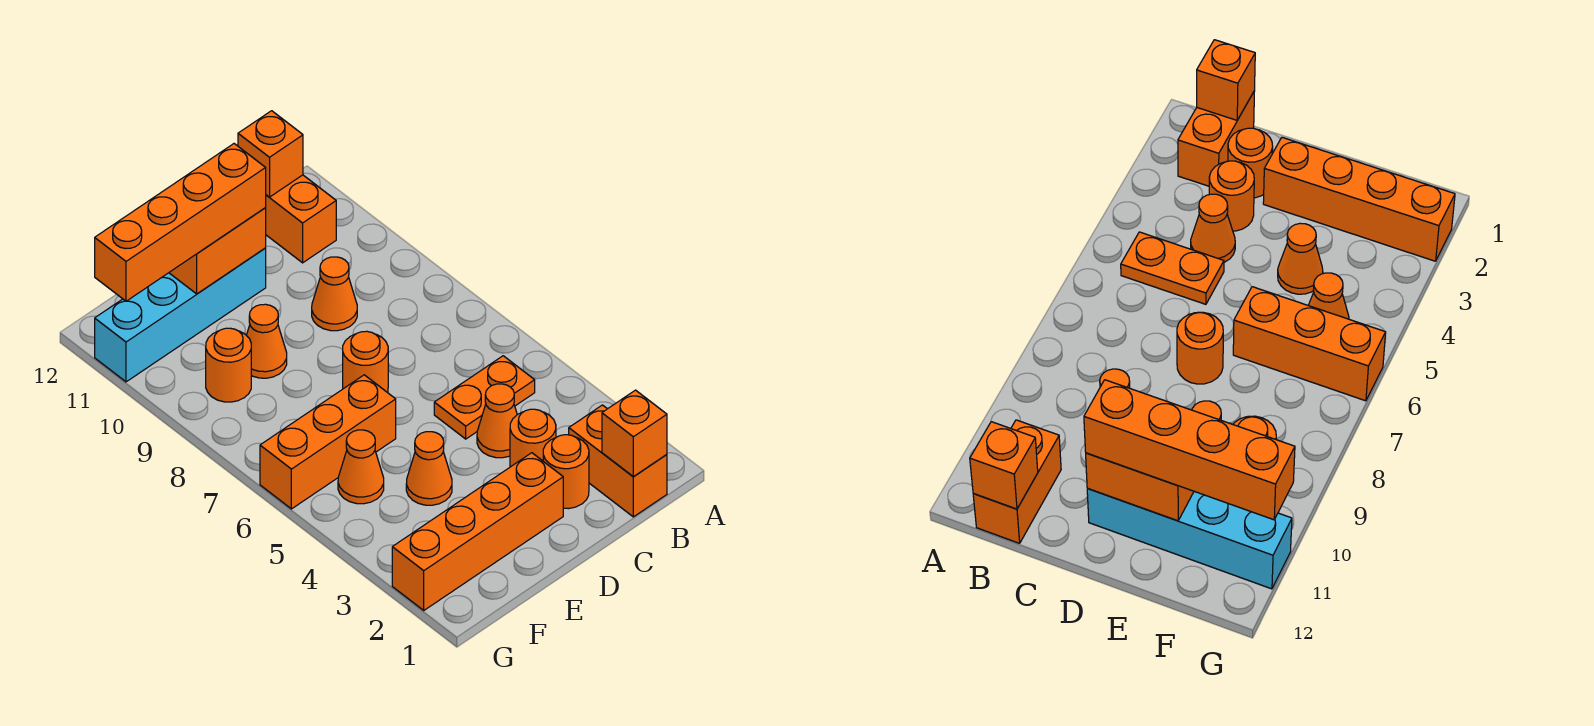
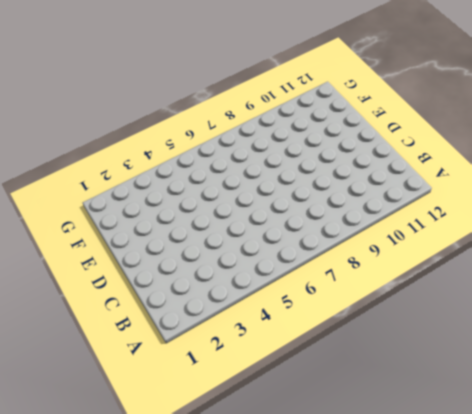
none -> orange 1x2 brick [569,405,667,517]
none -> orange 1x2 plate [434,356,535,439]
none -> orange 1x2 brick [265,175,336,263]

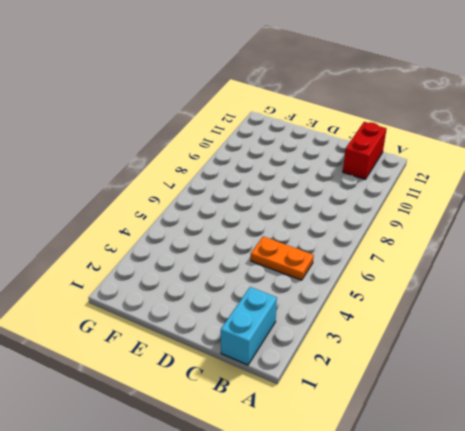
cyan 1x2 brick [221,287,277,365] -> orange 1x2 brick [569,405,667,517]
red 1x2 brick [343,122,386,179] -> orange 1x2 brick [265,175,336,263]
none -> orange 1x1 round brick [543,435,589,509]
none -> orange 1x1 round brick [510,409,556,467]
none -> orange 1x1 cone [477,384,517,458]

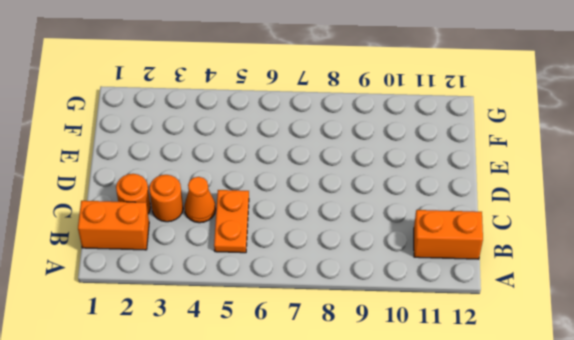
none -> orange 1x1 cone [312,257,357,331]
none -> orange 1x4 brick [392,453,563,610]
none -> orange 1x1 round brick [343,331,388,393]

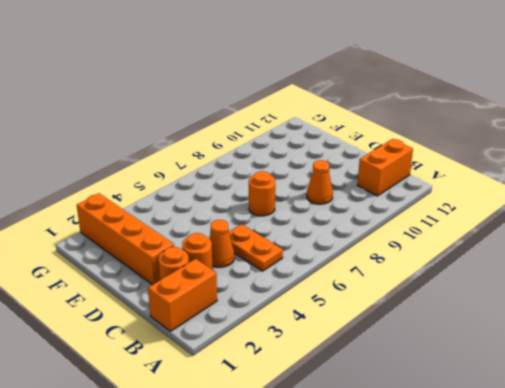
none -> cyan 1x4 brick [95,248,266,382]
none -> orange 1x1 cone [406,432,452,505]
none -> orange 1x3 brick [260,375,396,509]

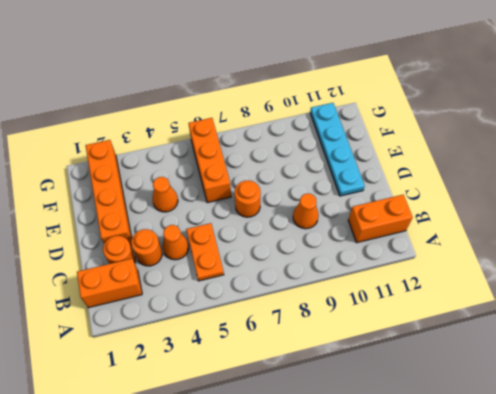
cyan 1x4 plate [310,103,365,196] -> cyan 1x4 brick [95,248,266,382]
none -> orange 1x1 cone [246,304,287,378]
none -> orange 1x1 cone [338,430,384,504]
none -> orange 1x1 round brick [206,328,251,402]

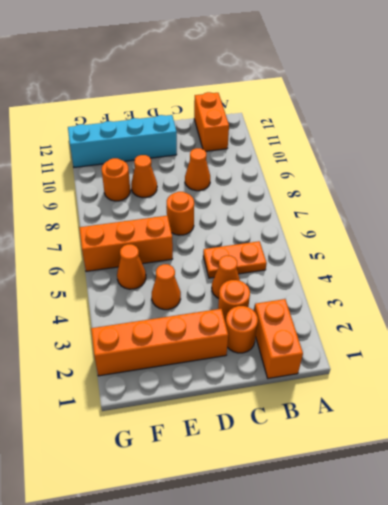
none -> orange 1x1 brick [602,390,667,477]
none -> orange 1x1 brick [238,111,303,197]
none -> orange 1x2 brick [169,208,266,294]

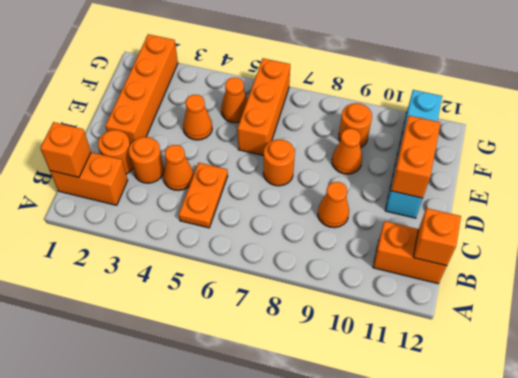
none -> orange 1x4 brick [95,144,266,301]

